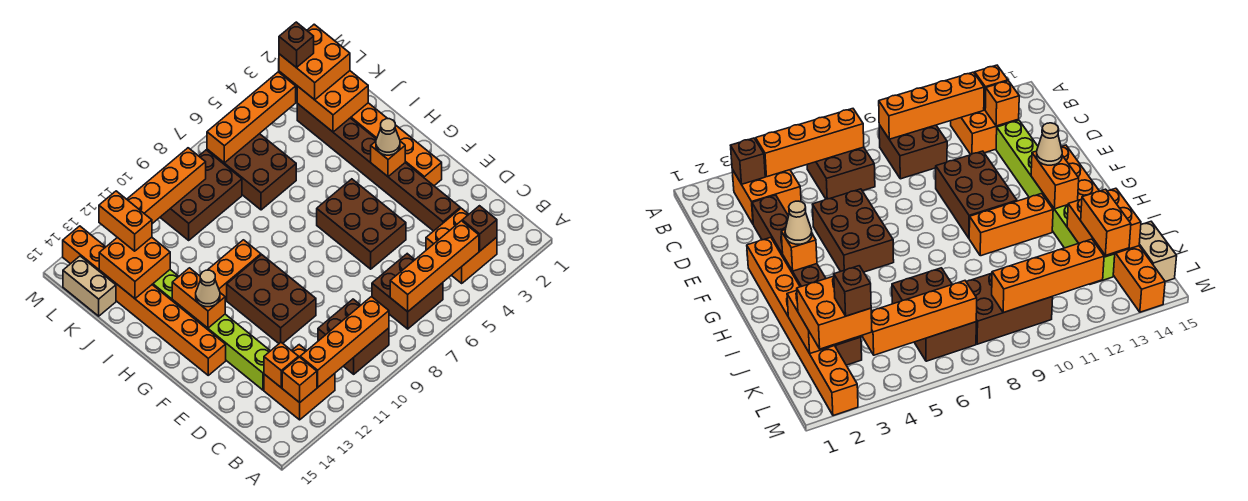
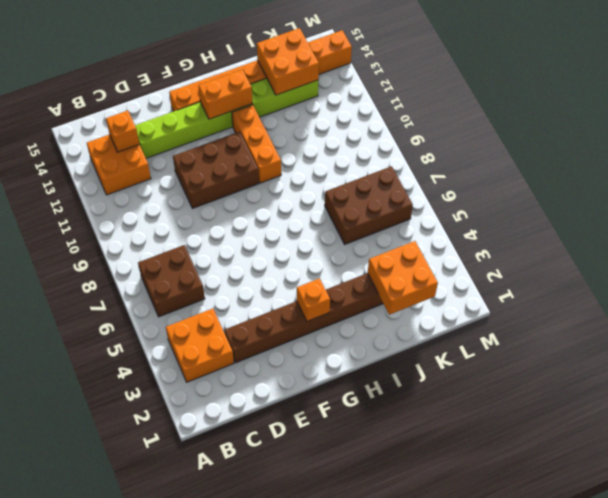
none -> brown 2x2 brick [318,299,389,374]
none -> brown 2x3 brick [317,179,406,269]
none -> orange 1x8 brick [279,71,442,186]
none -> brown 2x3 brick [160,150,242,240]

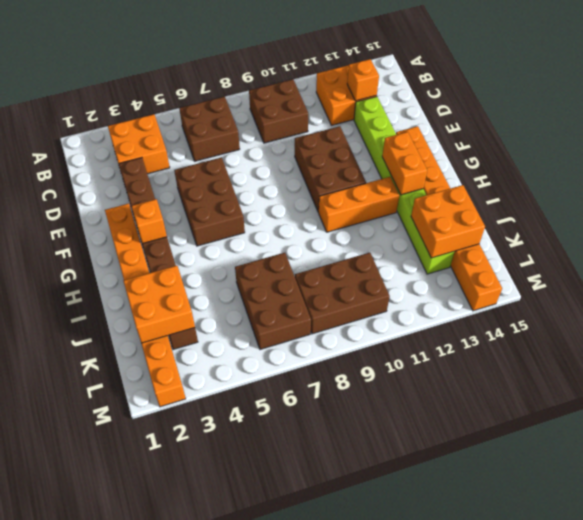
none -> tan 1x2 brick [63,256,116,316]
none -> brown 1x1 brick [462,206,497,251]
none -> orange 1x4 brick [390,221,479,312]
none -> orange 1x4 brick [300,297,389,387]

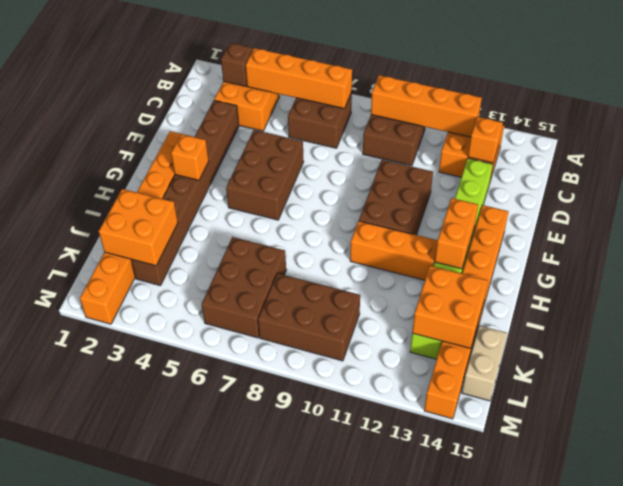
none -> orange 1x1 brick [282,357,317,403]
none -> orange 1x4 brick [207,72,296,163]
none -> orange 1x4 brick [127,148,206,224]
none -> tan 1x1 cone [376,119,400,155]

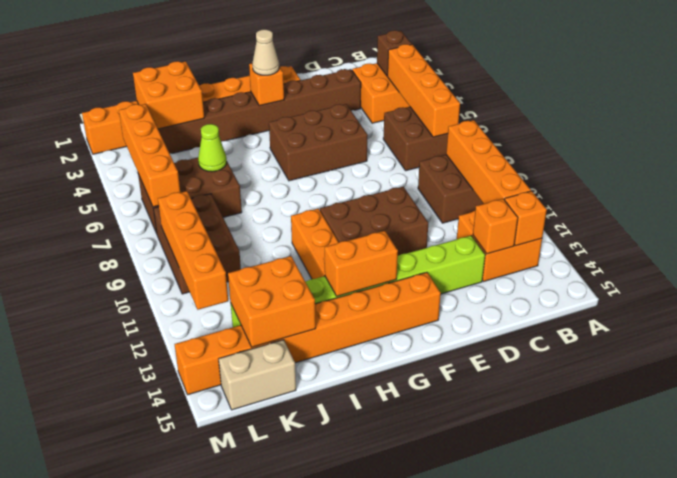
lime 1x1 cone [198,124,227,172] -> none
none -> tan 1x1 cone [196,270,220,307]
none -> orange 2x2 brick [279,24,350,100]
none -> orange 1x2 brick [99,191,152,251]
none -> brown 1x1 brick [279,22,314,67]

